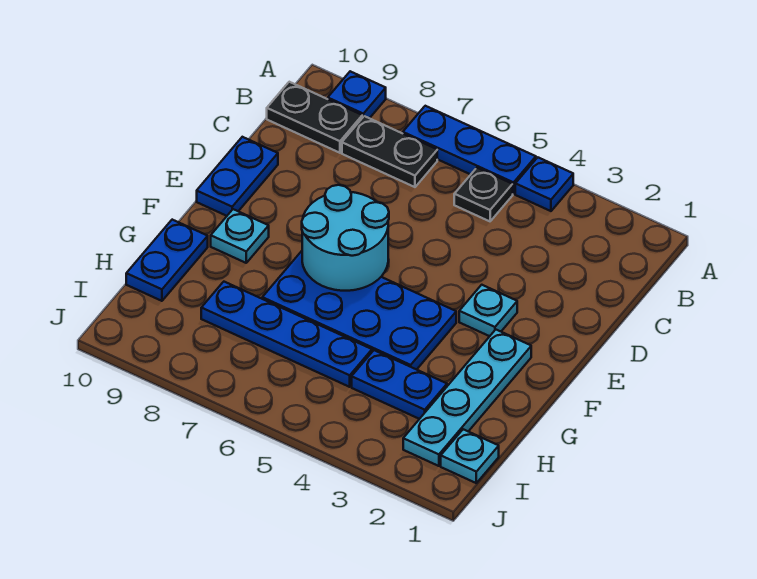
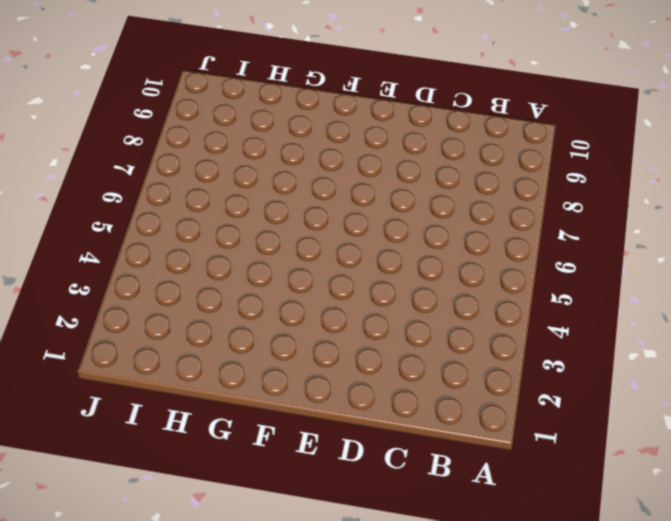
none -> blue 1x1 plate [515,157,573,211]
none -> blue 1x3 plate [403,106,536,194]
none -> blue 1x1 plate [328,71,386,118]

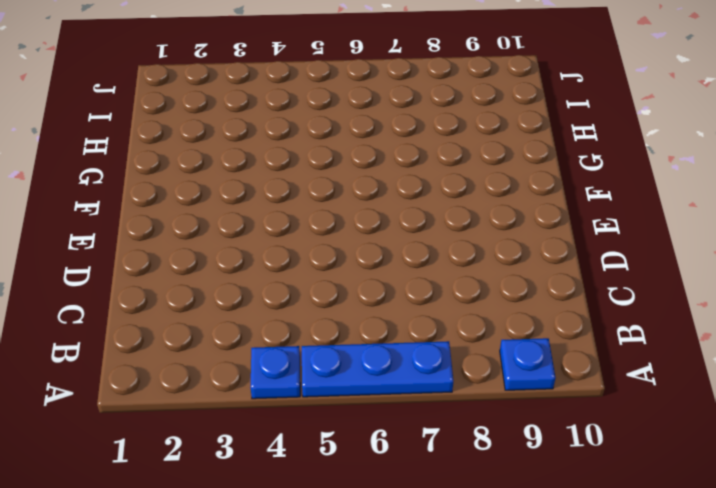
none -> black 1x1 plate [454,168,513,221]
none -> black 1x2 plate [342,116,437,187]
none -> black 1x2 plate [267,82,362,153]

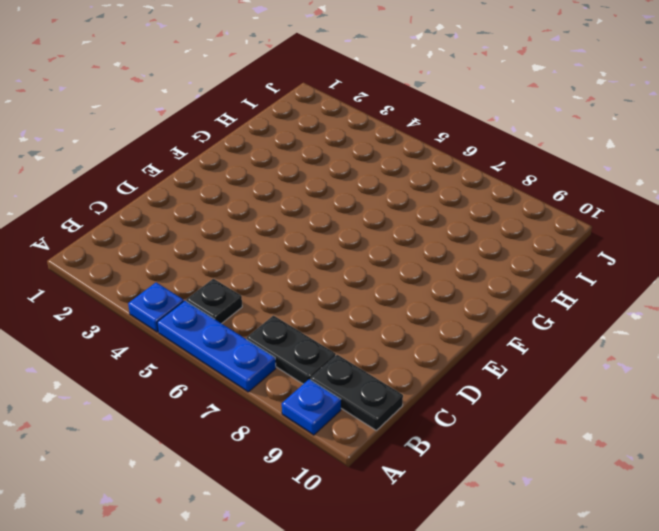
none -> blue 1x2 plate [197,137,278,216]
none -> cyan 1x1 plate [459,285,517,336]
none -> cyan 1x4 plate [403,330,531,466]

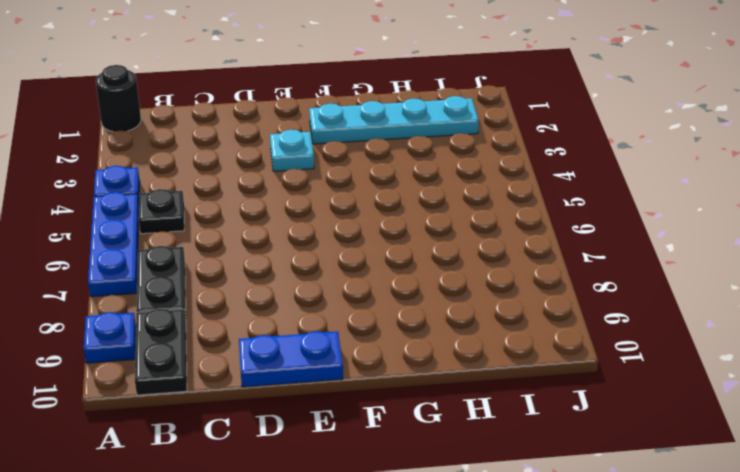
black 1x1 round brick [96,65,141,132] -> none
none -> blue 2x4 plate [262,251,456,370]
none -> cyan 1x1 plate [211,209,269,263]
none -> blue 1x2 plate [126,220,208,301]

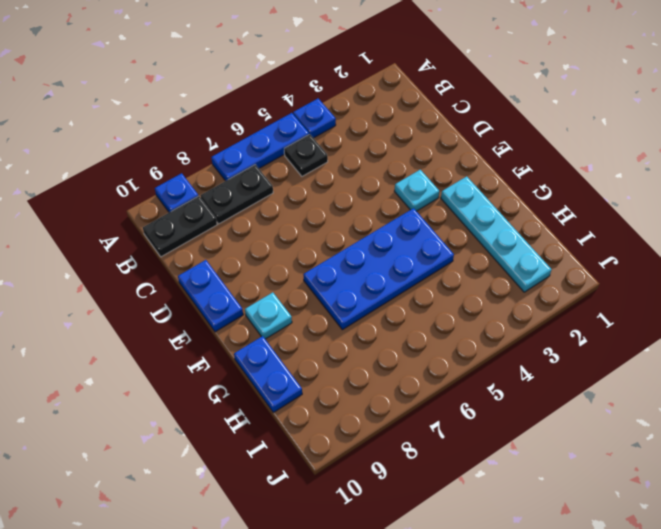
none -> blue 1x2 plate [352,350,447,419]
none -> blue 1x4 plate [201,282,372,387]
none -> cyan 1x1 plate [441,429,499,483]

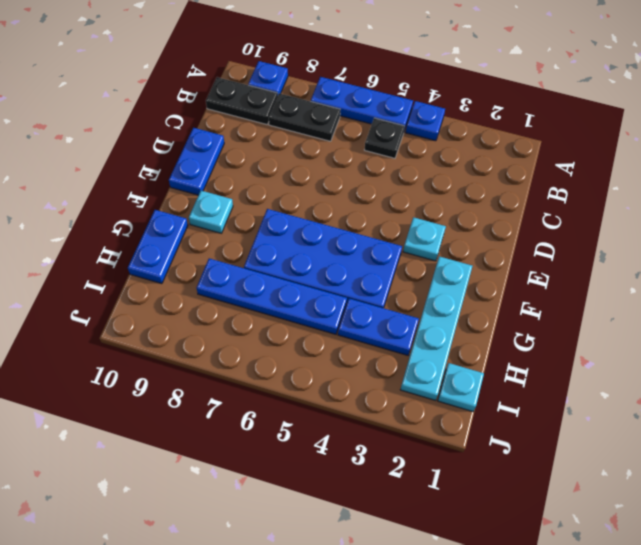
none -> cyan 2x2 round brick [302,185,389,291]

